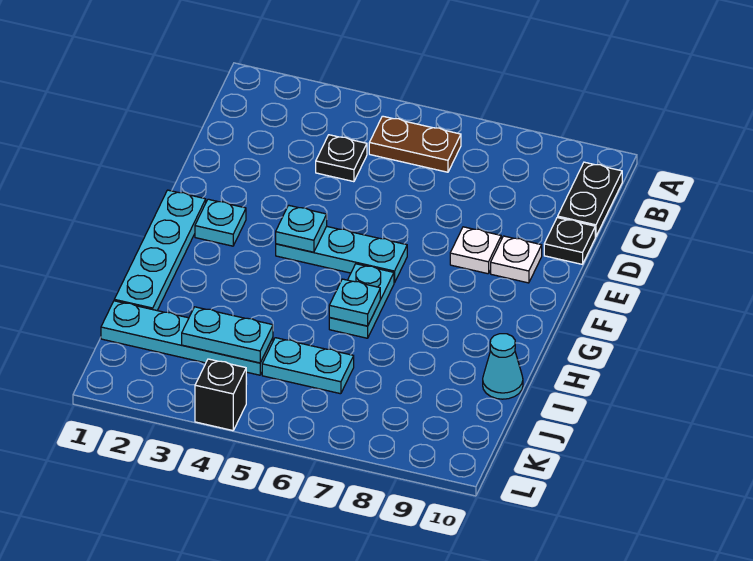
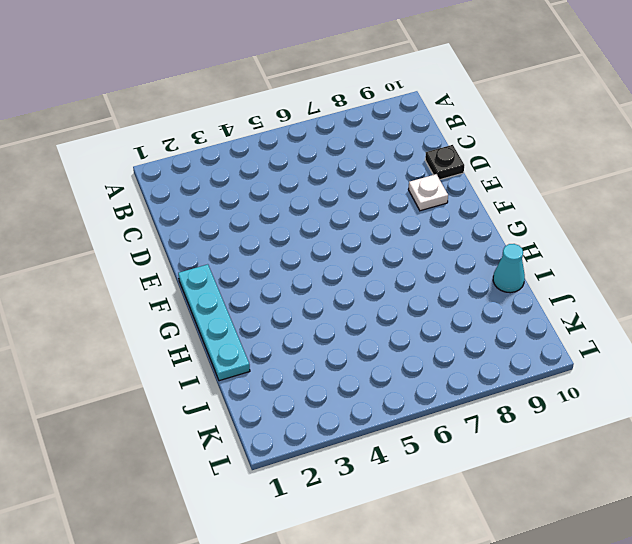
none -> brown 1x2 plate [369,116,461,172]
none -> black 1x2 plate [558,162,622,237]
none -> black 1x1 plate [316,135,367,182]

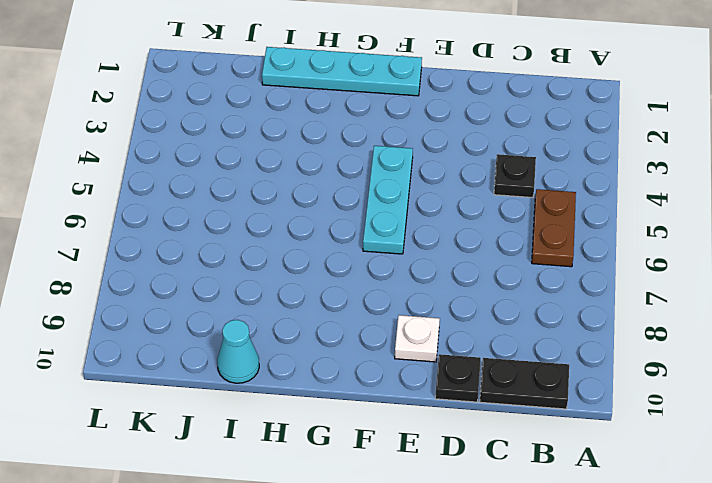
none -> white 1x1 plate [450,227,501,274]
none -> cyan 1x1 plate [195,199,246,246]
none -> cyan 1x2 plate [329,264,394,338]

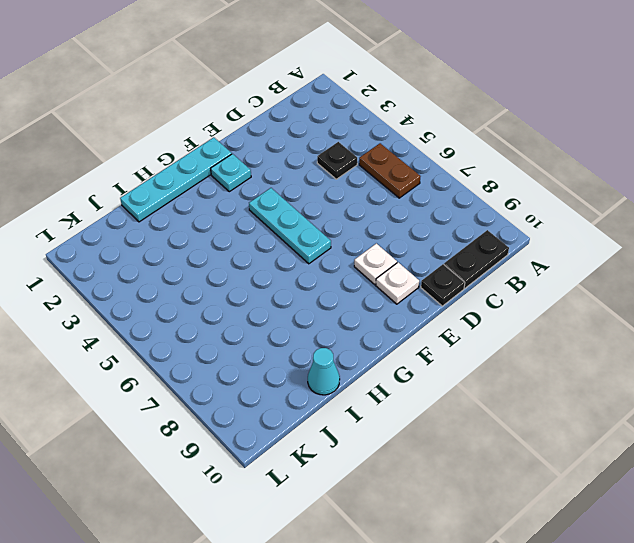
none -> cyan 1x2 plate [329,264,394,338]
none -> cyan 1x4 plate [101,301,273,375]
none -> cyan 1x2 plate [262,338,354,394]

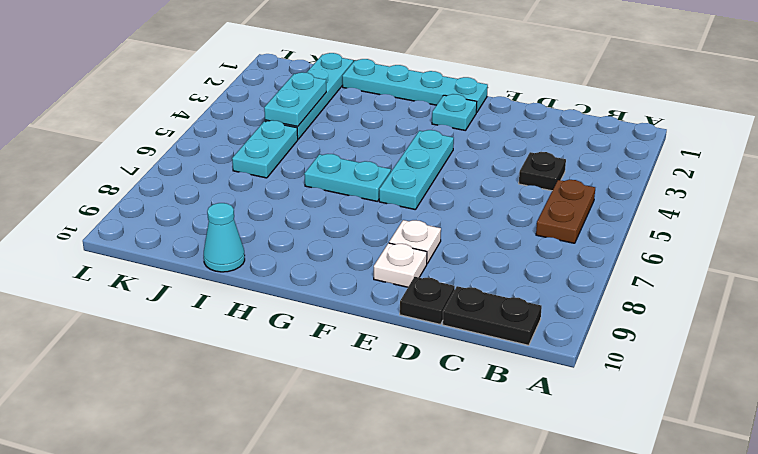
none -> black 1x1 brick [195,359,246,431]
none -> cyan 1x1 plate [276,205,327,252]
none -> cyan 1x1 plate [329,279,380,326]

